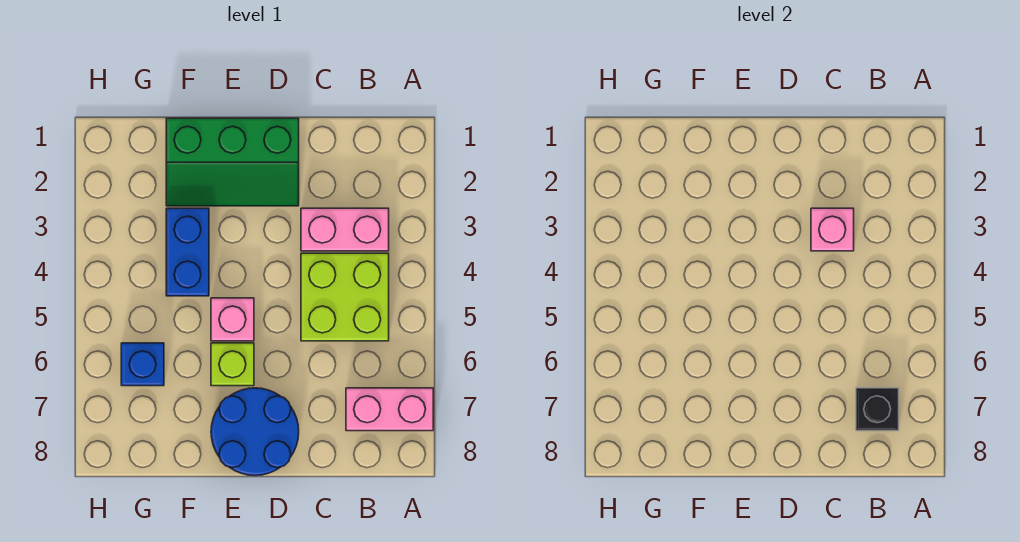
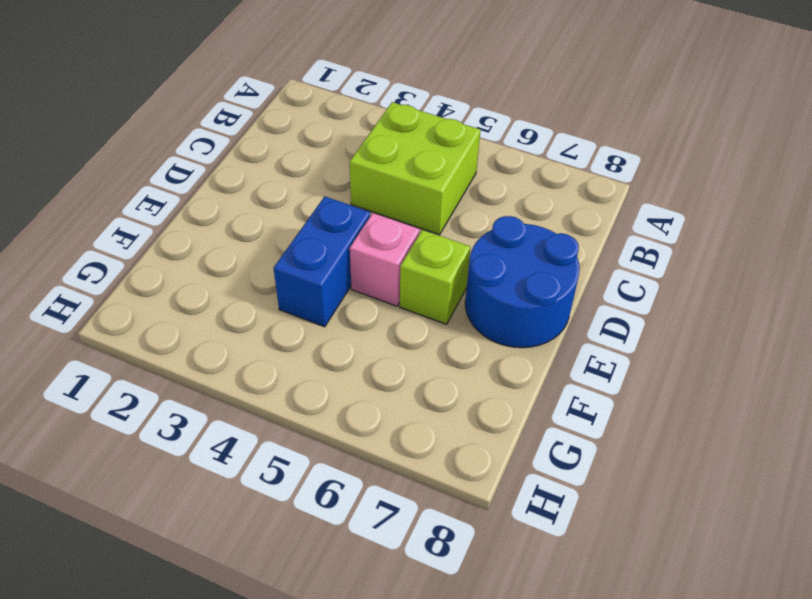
blue 1x2 brick [274,197,370,327] -> blue 1x2 brick turned to [166,208,209,296]
none -> pink 1x2 brick [346,388,433,431]
none -> pink 1x2 brick [301,208,389,251]

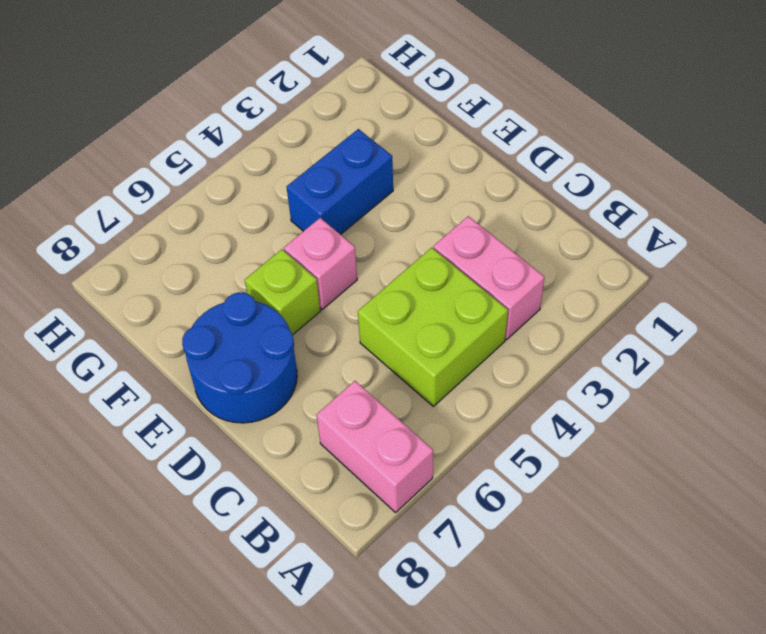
none -> green 2x3 slope [166,118,299,206]
none -> blue 1x1 brick [121,343,164,386]

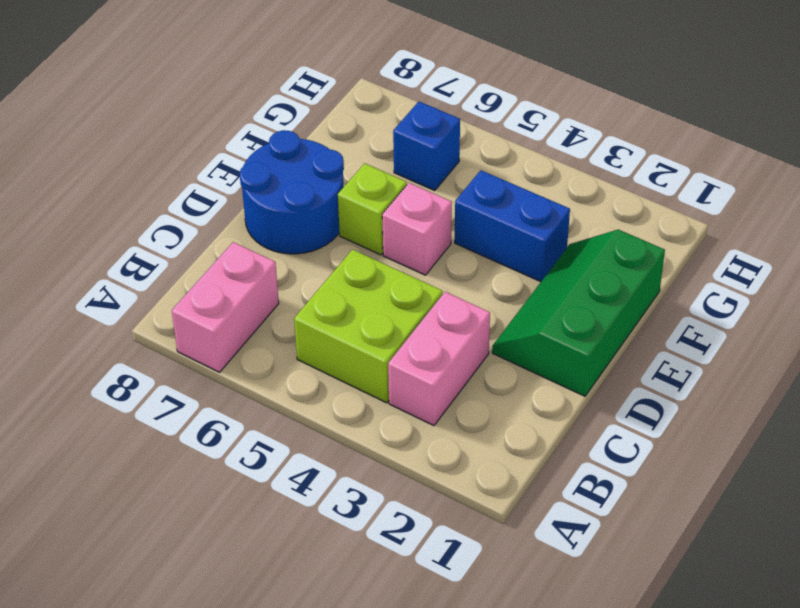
none -> black 1x1 brick [856,388,899,431]
none -> pink 1x1 brick [811,208,854,251]

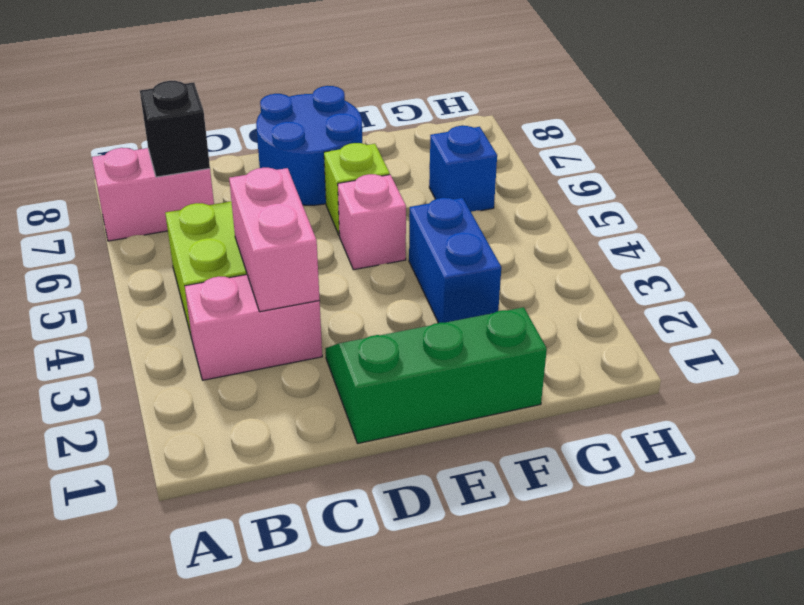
pink 1x2 brick [229,168,320,312] -> pink 1x1 brick [811,208,854,251]

